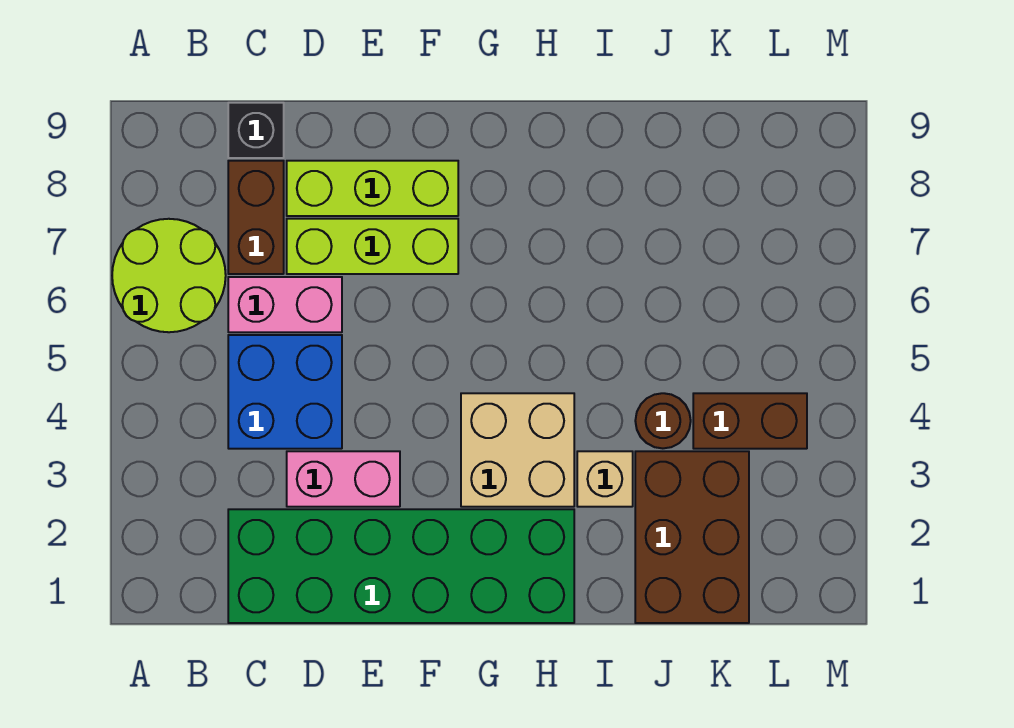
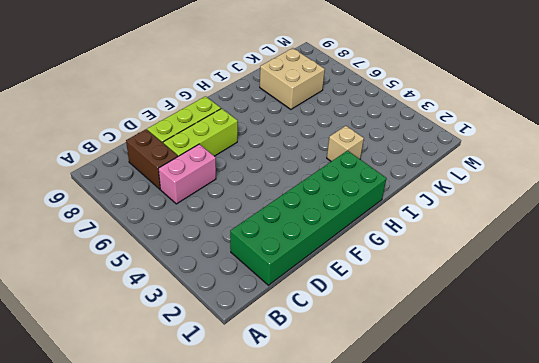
tan 2x2 brick [260,48,325,109] -> tan 2x2 brick moved to [461,393,574,507]
none -> lime 2x2 round brick [112,219,226,332]
none -> blue 2x2 brick [228,335,342,449]
none -> black 1x1 brick [228,103,284,158]

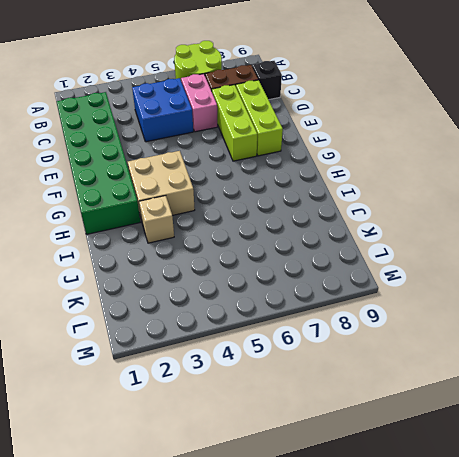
none -> pink 1x2 brick [287,451,400,507]
none -> brown 2x3 brick [635,451,749,623]
none -> brown 1x1 round brick [635,393,691,448]

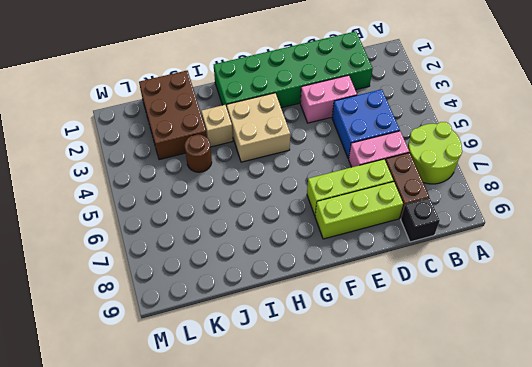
none -> brown 1x2 brick [693,393,807,449]

